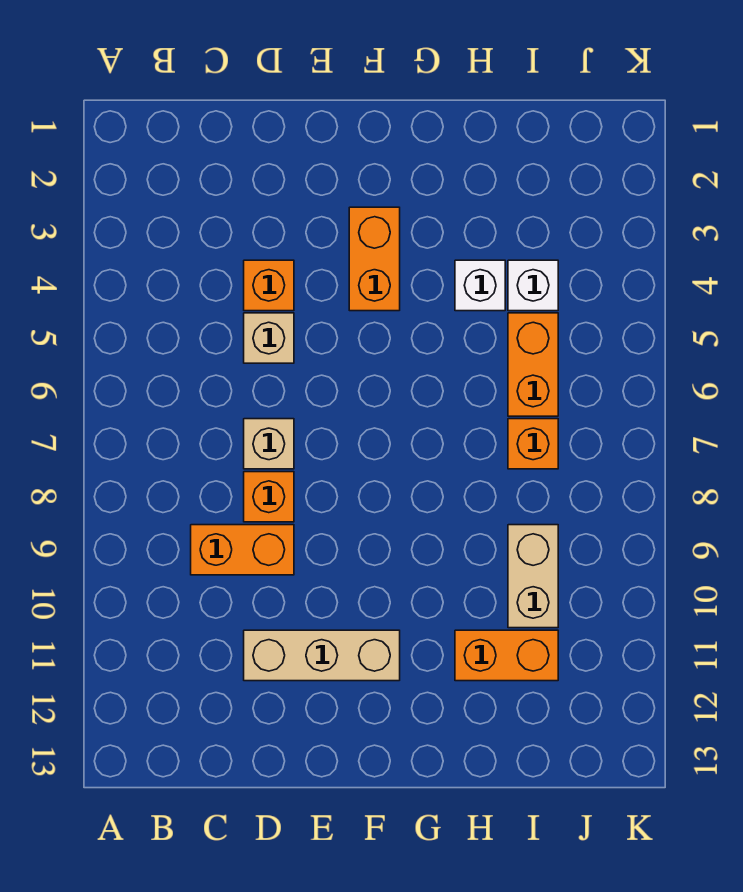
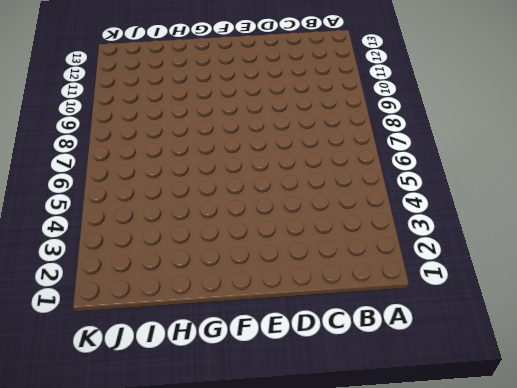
none -> orange 1x2 brick [191,525,294,575]
none -> orange 1x1 brick [244,260,294,311]
none -> tan 1x1 brick [244,313,294,363]

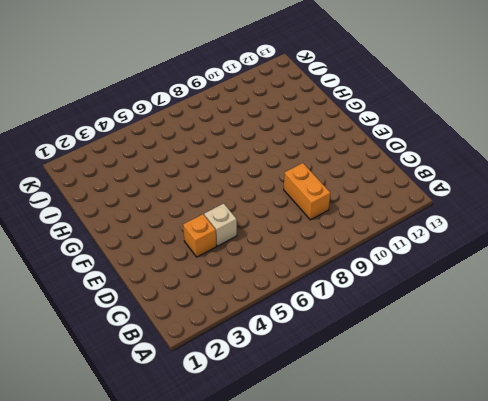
none -> tan 1x1 brick [244,419,294,469]
none -> orange 1x1 brick [244,472,294,522]
none -> tan 1x3 brick [244,630,400,681]

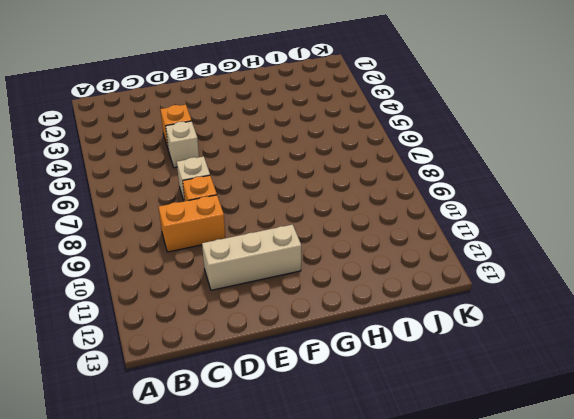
none -> orange 1x2 brick [349,207,400,311]
none -> white 1x1 brick [455,260,505,311]
none -> orange 1x2 brick [455,630,558,681]

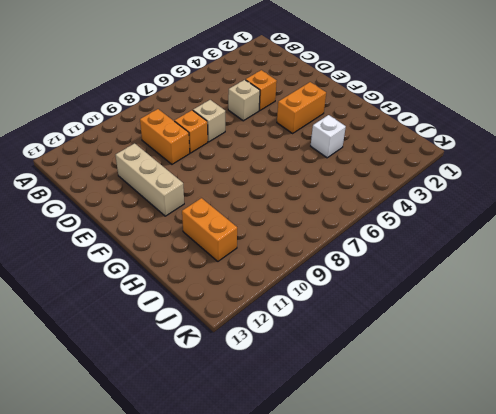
none -> white 1x1 brick [508,260,558,311]
none -> orange 1x2 brick [508,313,558,416]
none -> orange 1x1 brick [508,419,558,469]

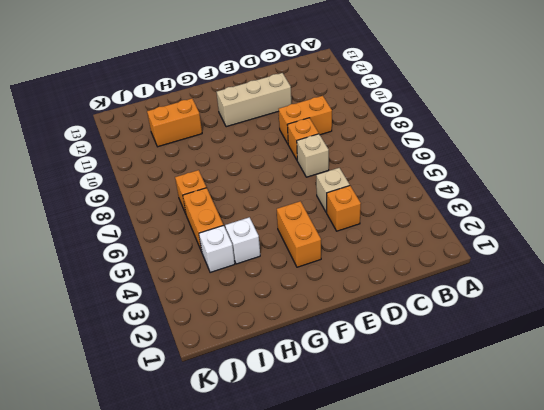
none -> tan 1x2 brick [508,525,558,628]

